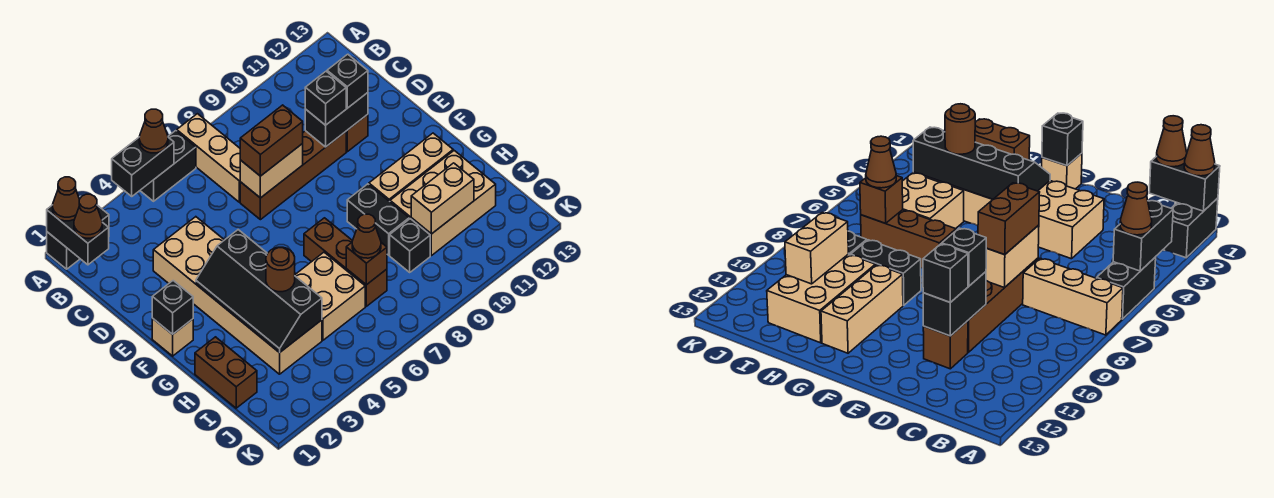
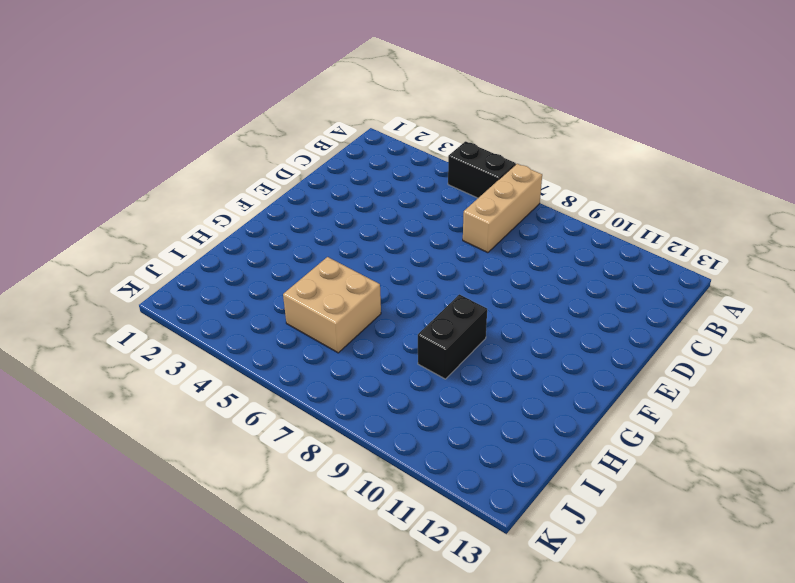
none -> black 1x2 brick [47,205,109,269]
none -> tan 2x6 brick [153,217,322,374]
none -> brown 1x4 brick [240,131,346,220]
none -> brown 1x1 brick [346,114,368,152]

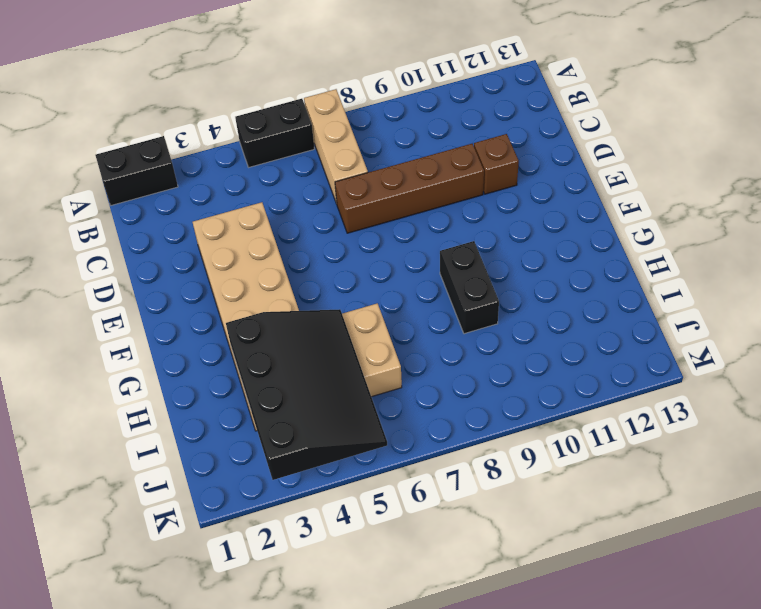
black 3x4 slope [226,309,387,480] -> black 2x4 slope [196,230,322,353]
none -> tan 1x1 brick [152,319,193,356]
none -> brown 1x3 brick [304,218,387,306]
none -> tan 1x3 brick [369,133,453,201]
none -> brown 1x2 brick [195,337,257,408]

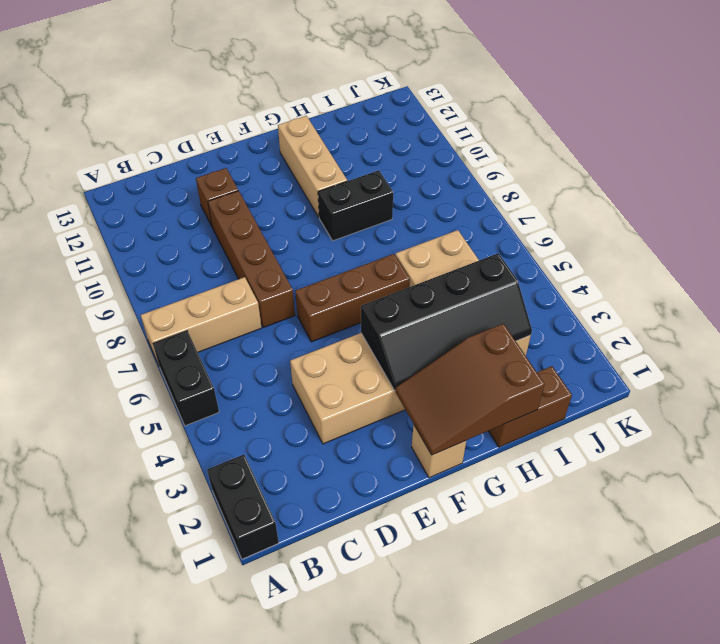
brown 1x3 brick [295,254,410,342] -> brown 1x3 brick moved to [304,218,387,306]
brown 2x3 slope [395,324,545,455] -> black 1x1 brick [152,281,193,334]
none -> tan 2x3 brick [390,151,496,256]
none -> black 1x1 brick [390,219,430,272]
none -> black 1x2 brick [47,205,109,265]
none -> black 1x2 brick [112,137,174,196]

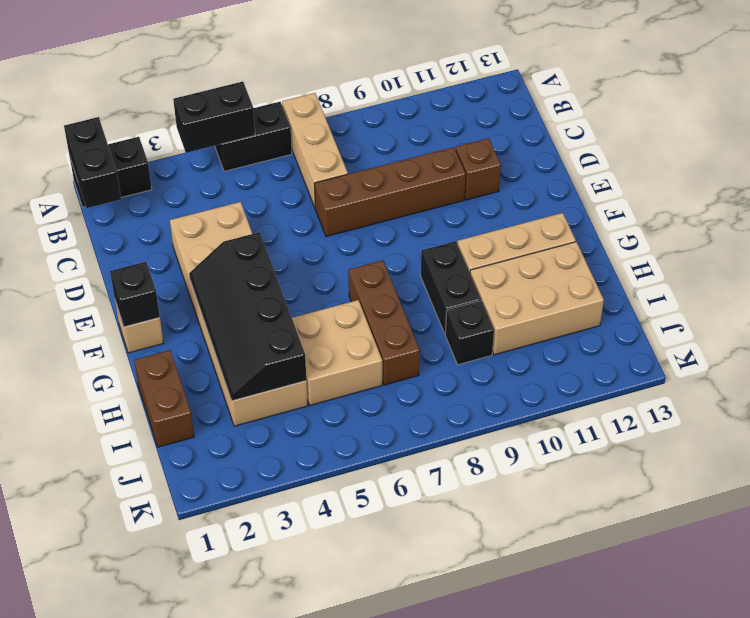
none -> tan 1x2 brick [240,144,303,198]
none -> black 1x2 brick [305,93,368,147]
none -> brown 1x1 brick [346,243,387,285]
none -> tan 1x2 brick [411,163,474,234]

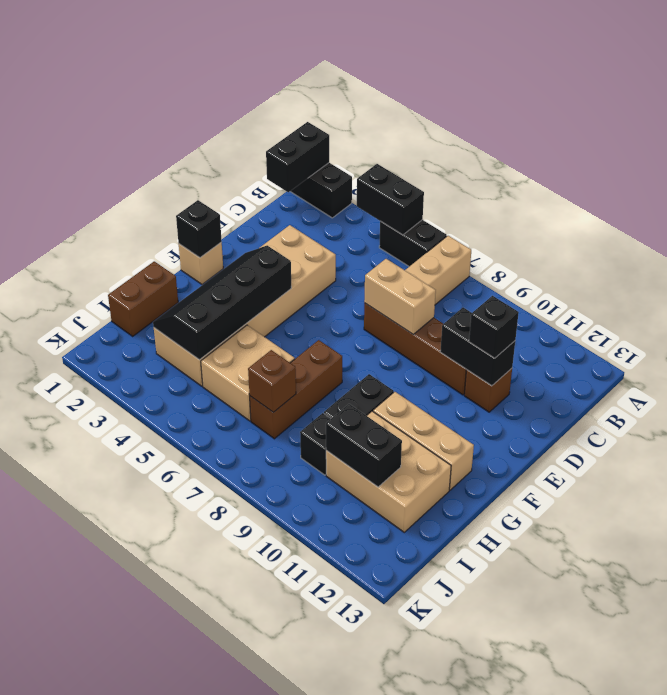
black 1x2 brick [326,404,402,487] -> tan 1x2 brick [411,163,474,234]
none -> brown 1x1 cone [53,177,79,221]
none -> brown 1x1 cone [139,109,168,153]
none -> brown 1x1 cone [74,194,102,238]
none -> brown 1x2 brick [240,105,303,176]

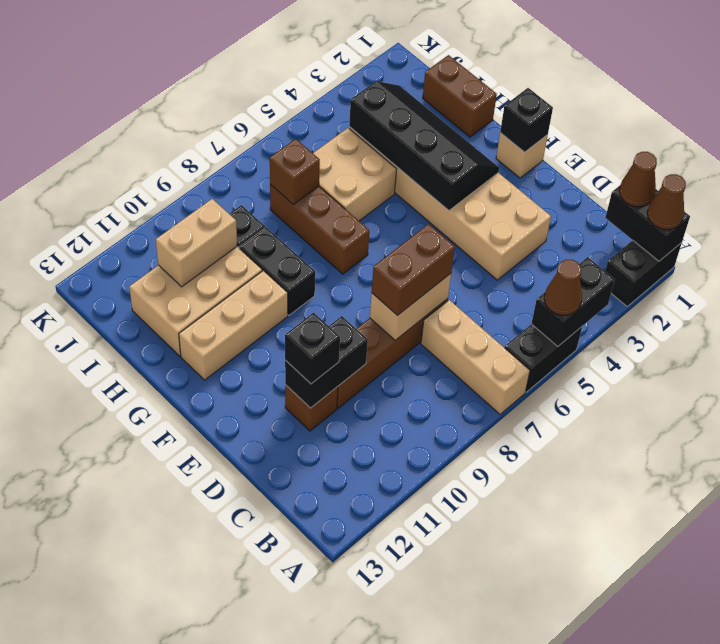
none -> black 1x1 brick [305,71,346,125]
none -> brown 1x1 round brick [266,247,295,292]
none -> brown 1x1 cone [352,214,381,258]

